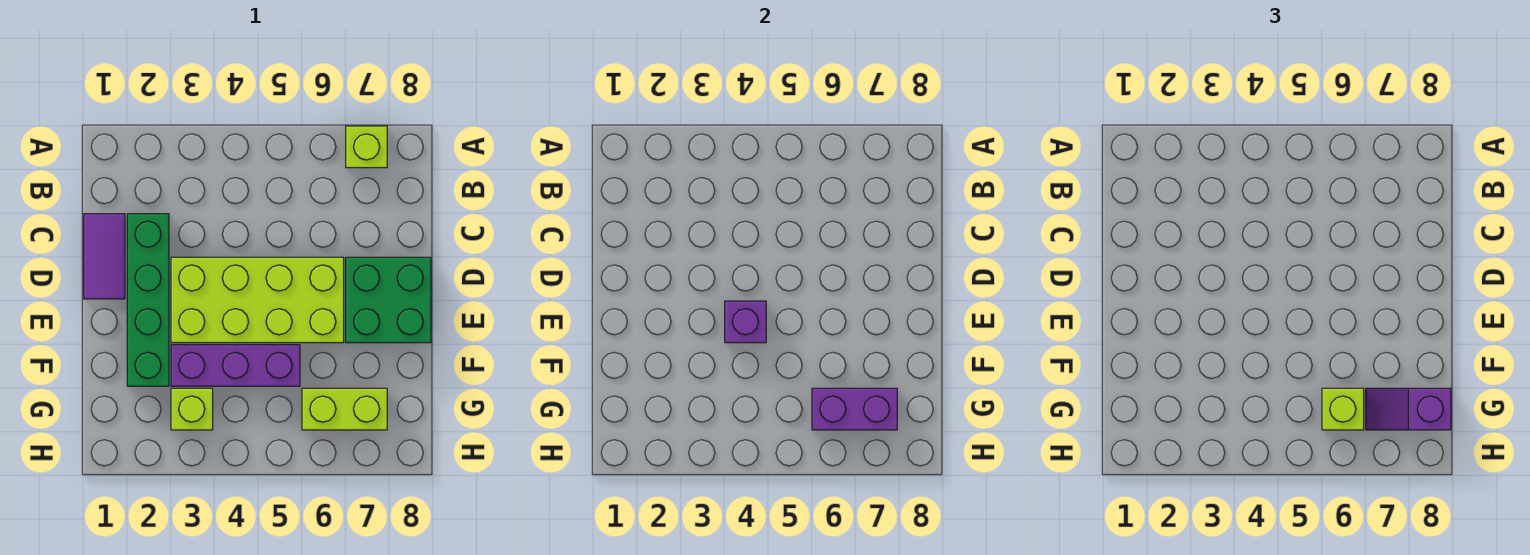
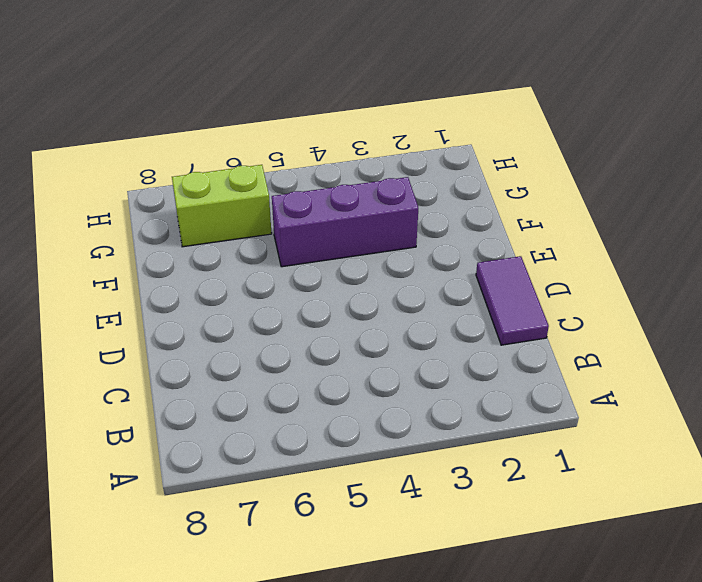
none -> lime 1x1 brick [346,126,387,168]
none -> green 1x4 brick [127,214,169,386]
none -> lime 2x4 brick [171,257,344,343]

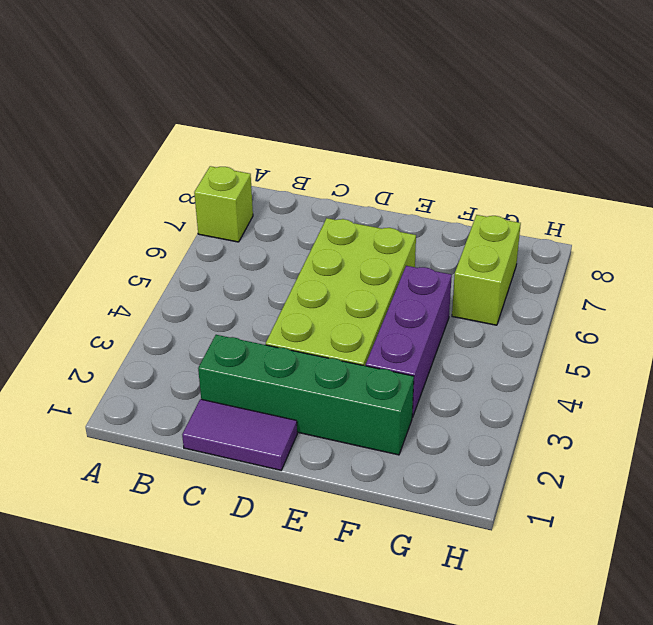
none -> green 2x2 brick [346,257,431,343]
none -> lime 1x1 brick [171,388,213,430]
none -> purple 1x1 brick [725,301,766,343]

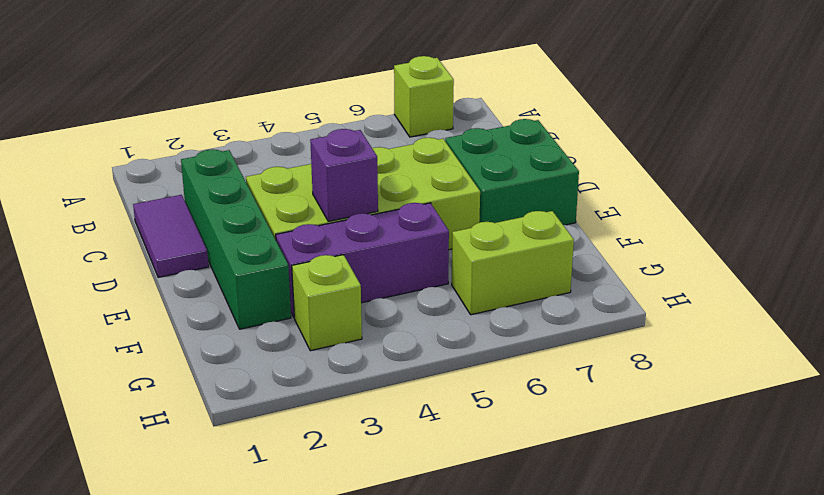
none -> purple 1x2 brick [812,388,897,430]
none -> lime 1x1 brick [1322,388,1364,430]
none -> purple 1x2 slope [1366,388,1451,430]

